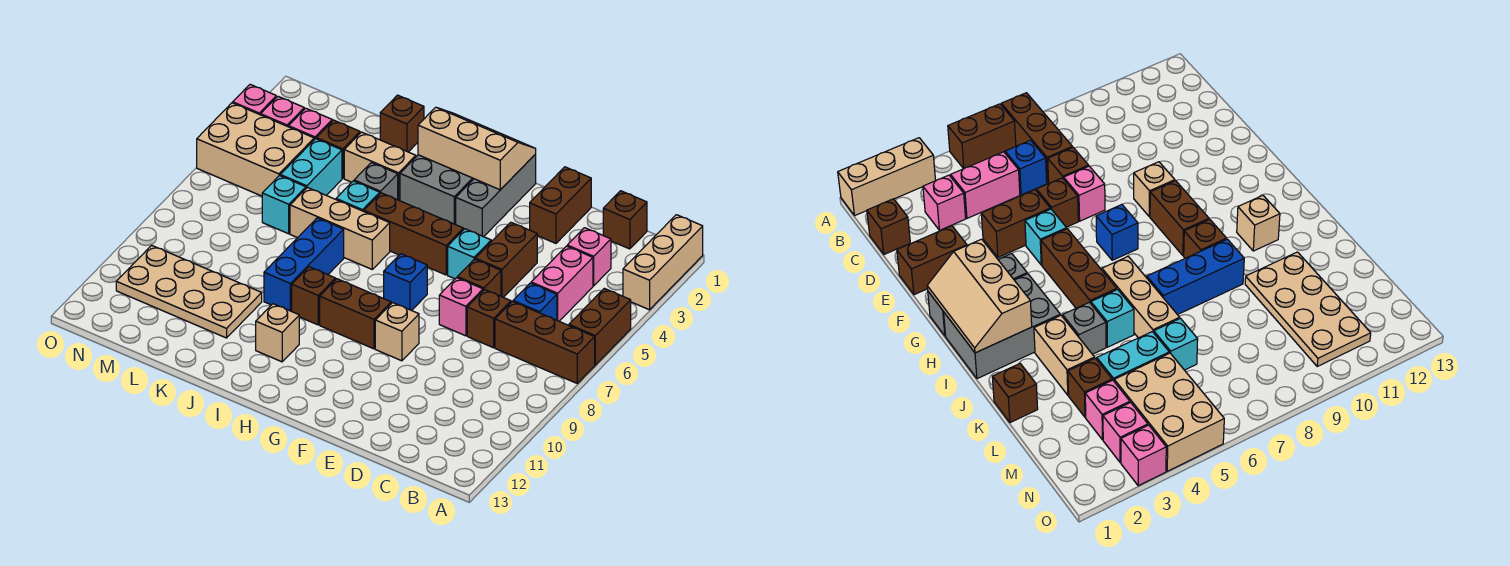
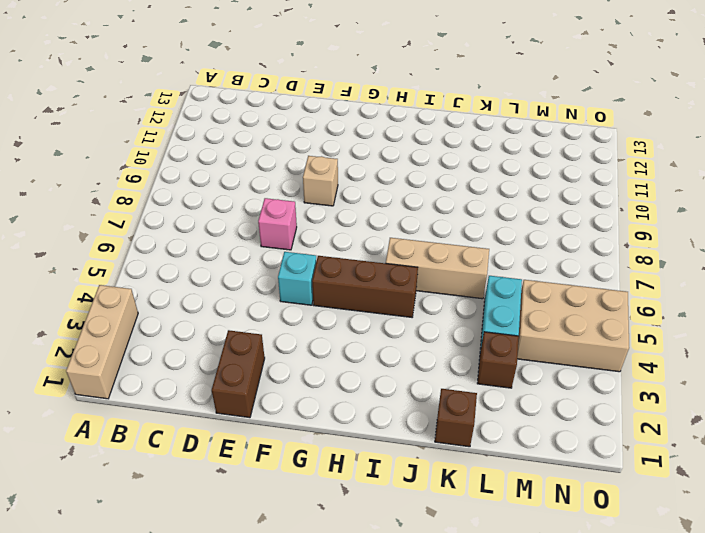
none -> brown 1x2 brick [569,288,631,365]
none -> brown 1x3 brick [495,301,595,383]
none -> brown 1x1 brick [603,191,647,249]
none -> pink 1x1 brick [567,228,611,286]

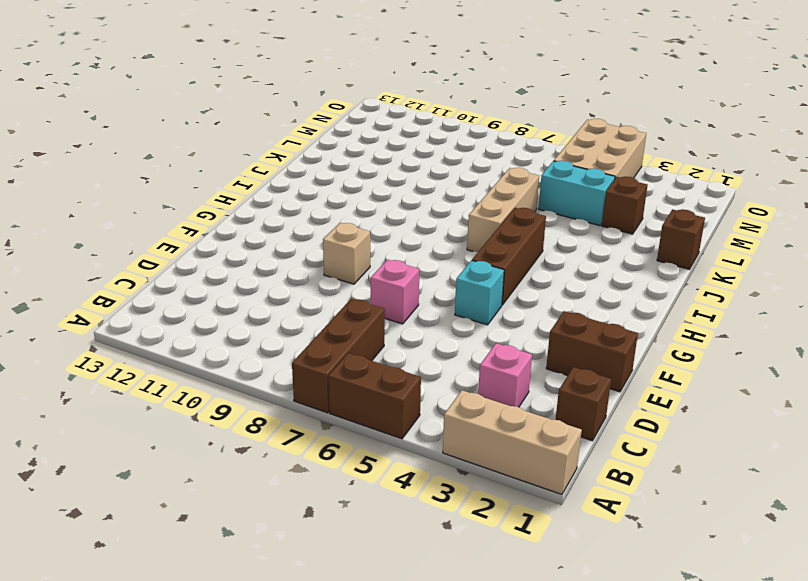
none -> pink 1x2 brick [531,246,593,321]
none -> blue 1x1 brick [513,283,557,320]
none -> brown 1x1 brick [467,290,511,348]
none -> brown 1x2 brick [475,222,537,297]

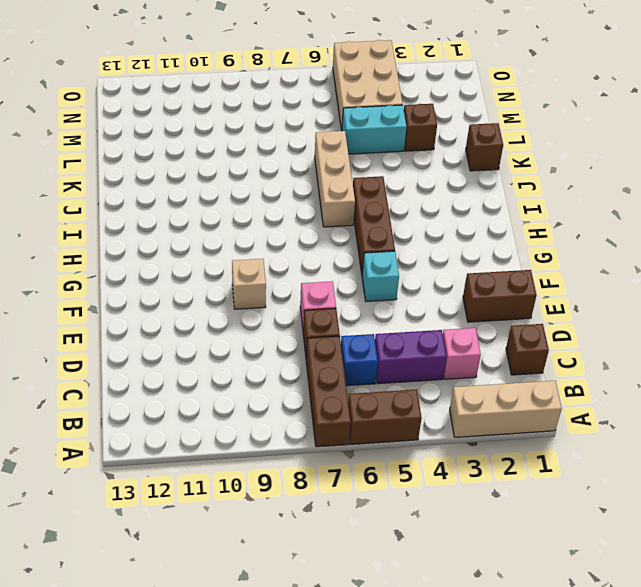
purple 1x2 brick [375,330,447,384] -> pink 1x2 brick [531,246,593,321]
none -> brown 1x2 brick [475,222,537,297]
none -> brown 1x1 brick [457,259,501,296]
none -> grey 1x3 brick [456,155,536,237]
none -> blue 1x1 brick [384,254,427,311]

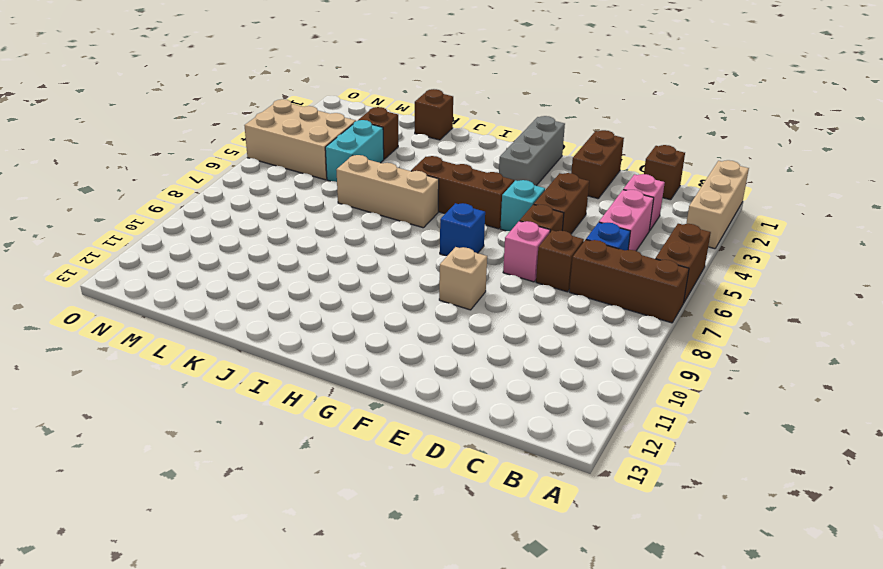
none -> brown 1x2 brick [320,279,391,349]
none -> grey 2x3 brick [400,155,474,225]
none -> brown 1x1 brick [292,267,336,325]
none -> tan 1x1 brick [256,304,299,362]

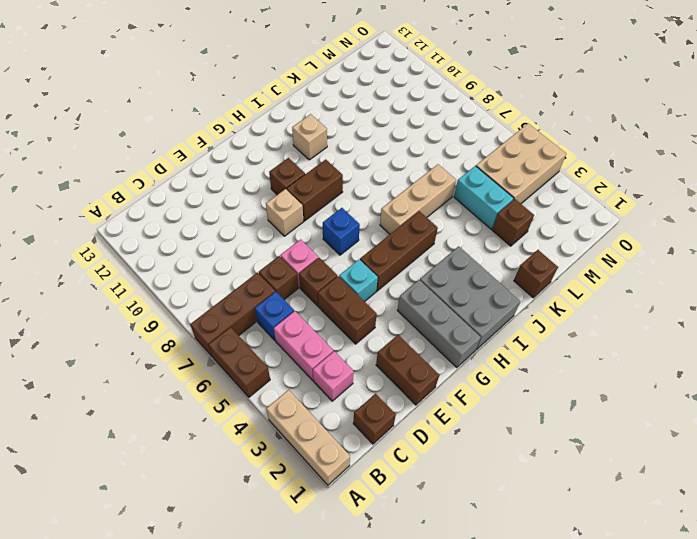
brown 1x1 brick [269,158,305,195] -> brown 1x1 brick moved to [292,267,336,325]
none -> tan 1x2 brick [344,132,416,201]
none -> grey 1x1 brick [354,163,398,200]
none -> cyan 1x1 brick [336,181,380,211]
none -> blue 1x3 brick [264,218,344,311]

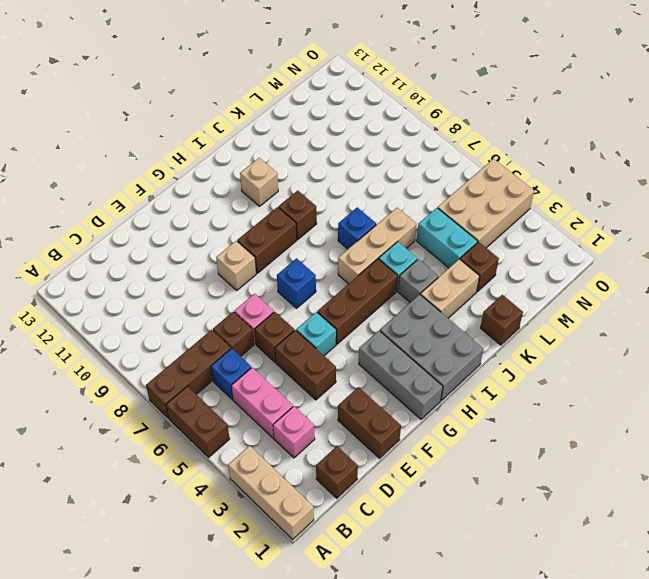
blue 1x1 brick [338,207,376,249] -> blue 1x3 brick [264,218,344,311]
none -> tan 2x4 plate [116,245,262,338]
none -> cyan 1x1 brick [262,176,306,234]
none -> pink 1x1 brick [289,108,332,140]
none -> pink 1x1 brick [261,96,304,127]

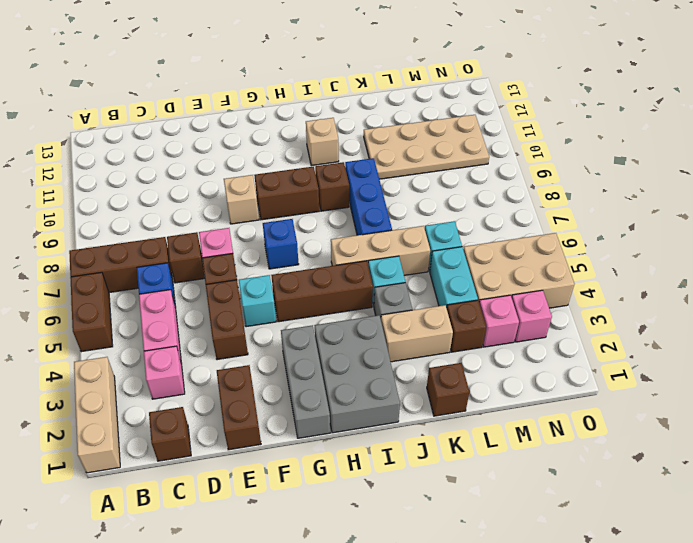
none -> pink 1x1 brick [233,84,276,115]
none -> tan 2x3 slope [418,107,536,190]

